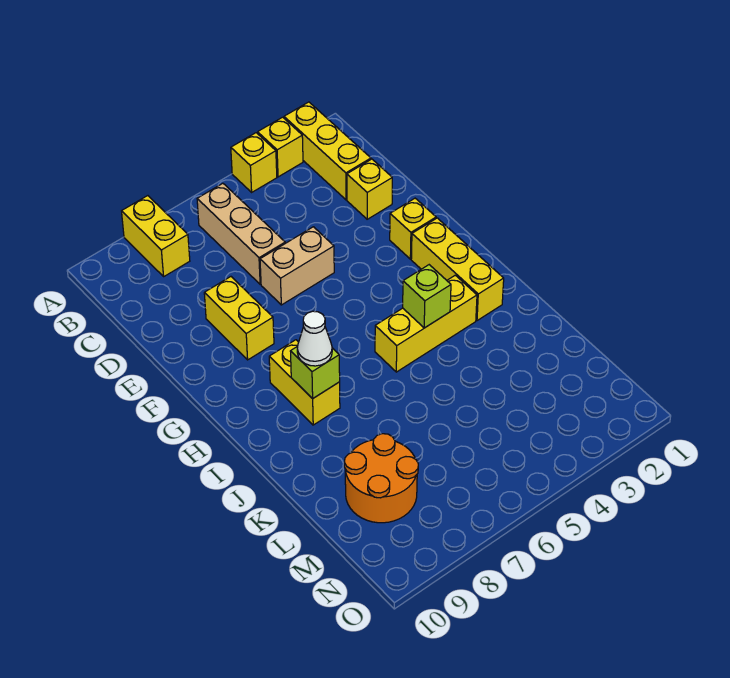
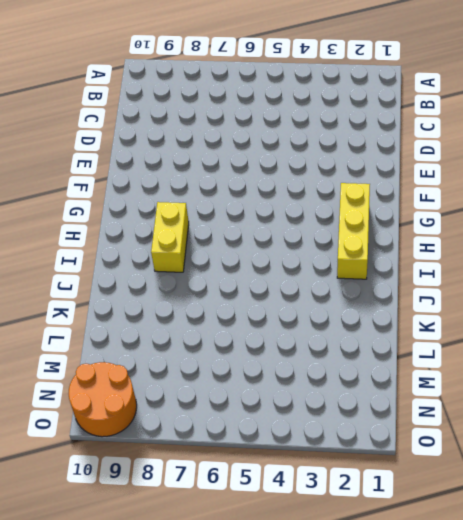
orange 2x2 round brick [69,362,137,437] -> orange 2x2 round brick moved to [344,434,418,523]
none -> yellow 1x3 brick [284,102,371,200]
none -> yellow 1x1 brick [258,117,303,177]
none -> yellow 1x1 brick [231,133,277,192]

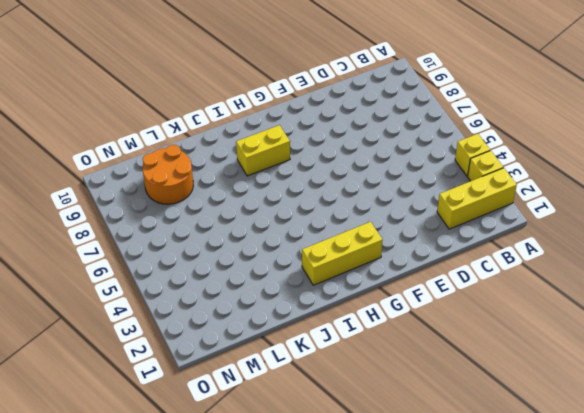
none -> yellow 1x2 brick [122,196,190,276]
none -> tan 1x3 brick [197,183,285,284]
none -> yellow 1x1 brick [347,159,392,219]

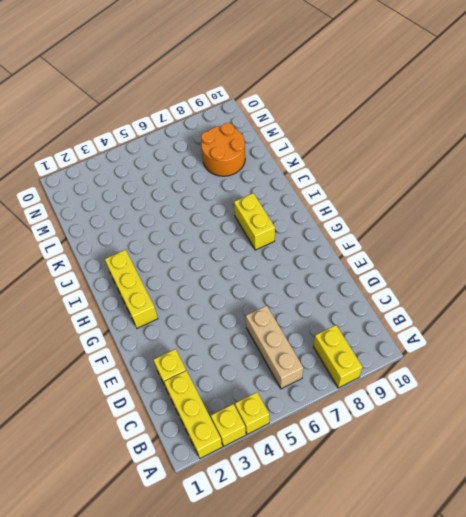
none -> tan 1x2 brick [260,227,334,305]
none -> yellow 1x2 brick [204,277,274,360]
none -> yellow 1x1 brick [390,198,436,259]

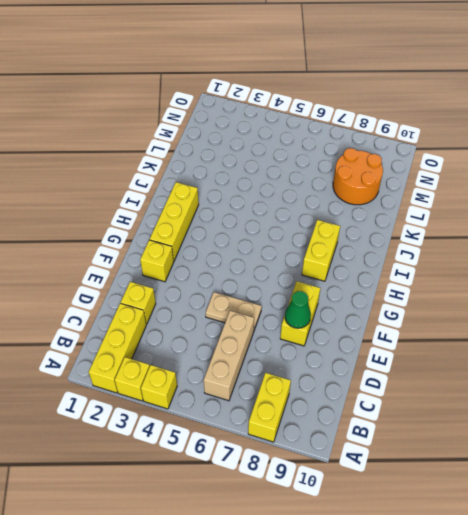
tan 1x2 plate [206,292,262,330] -> tan 1x2 brick [260,227,334,305]
green 1x1 cone [285,291,311,328] -> none
none -> yellow 1x3 brick [375,275,477,372]
none -> lime 1x1 brick [403,265,451,328]
none -> lime 1x1 brick [290,346,340,399]

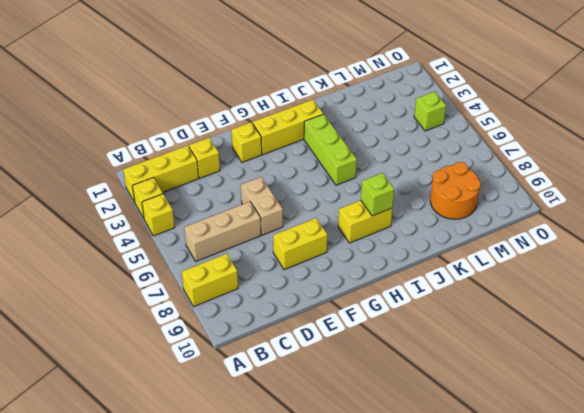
lime 1x3 brick [304,114,357,185] -> yellow 1x3 brick [375,275,477,372]
lime 1x1 brick [414,91,446,131] -> lime 1x1 brick moved to [403,265,451,328]
none -> white 1x1 cone [297,311,332,366]

